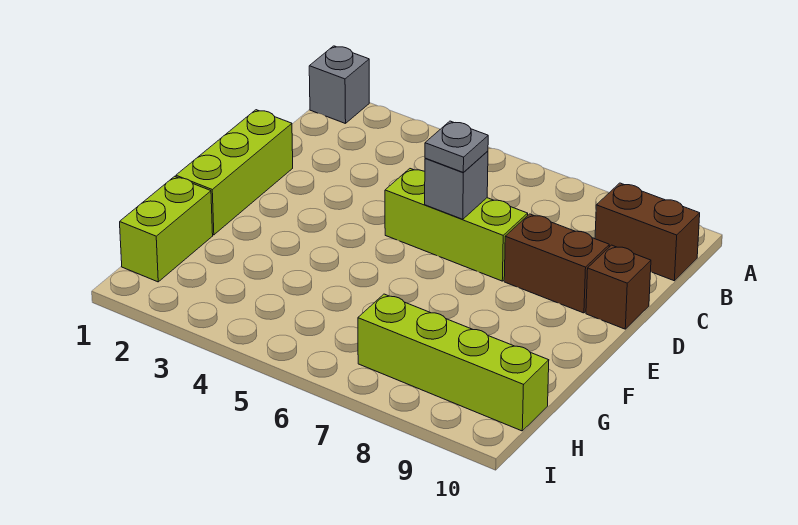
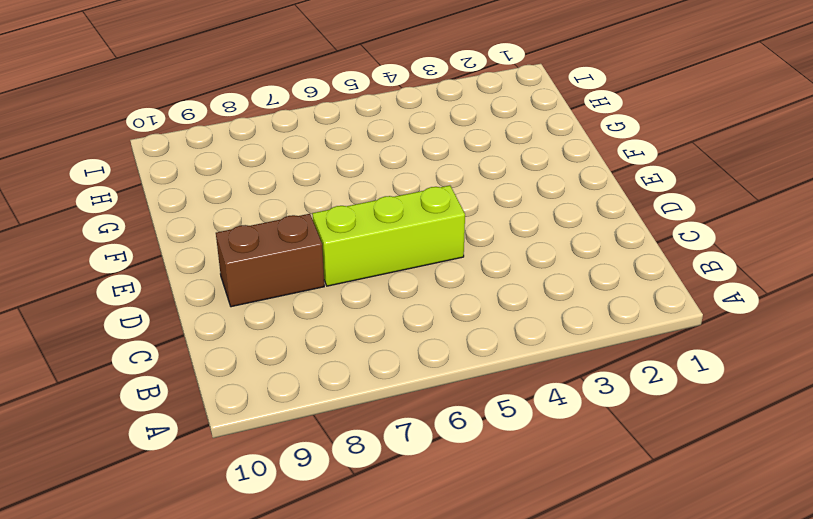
none -> grey 1x1 brick [309,46,369,124]
none -> brown 1x2 brick [595,183,700,281]

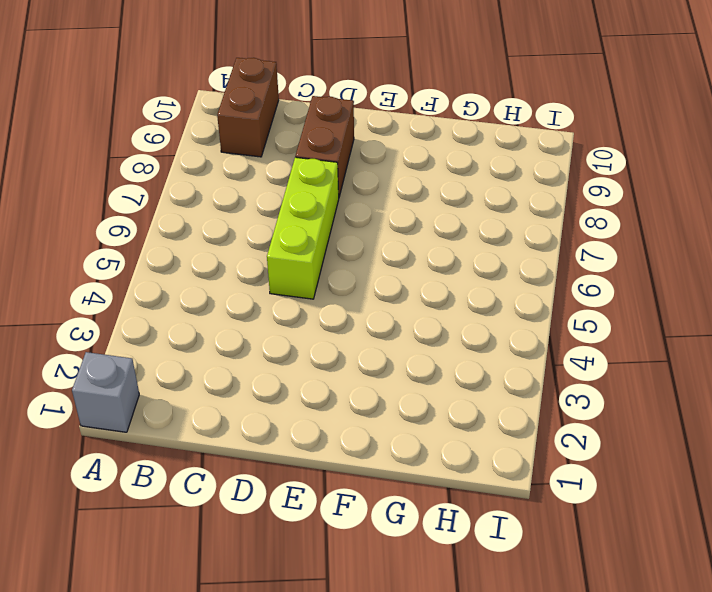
none -> lime 1x3 brick [176,110,293,235]
none -> brown 1x1 brick [586,245,651,329]

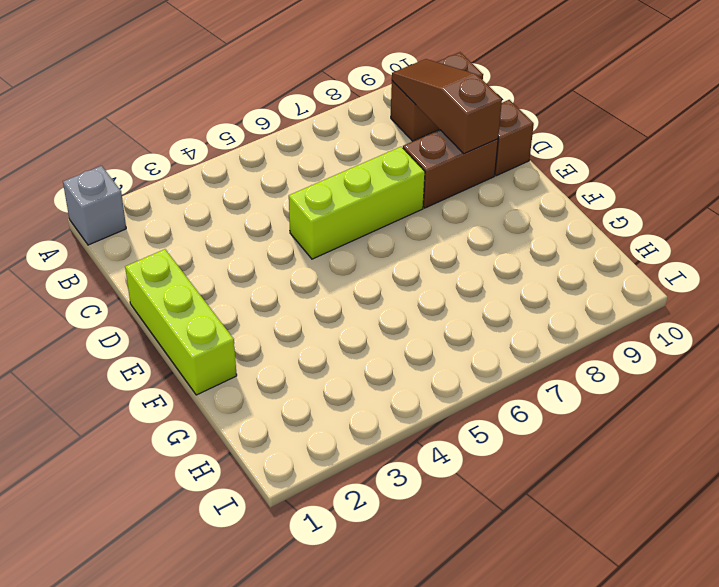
brown 1x3 slope [392,59,502,154] -> none
none -> lime 1x2 brick [120,176,213,282]
none -> lime 1x4 brick [358,294,549,431]

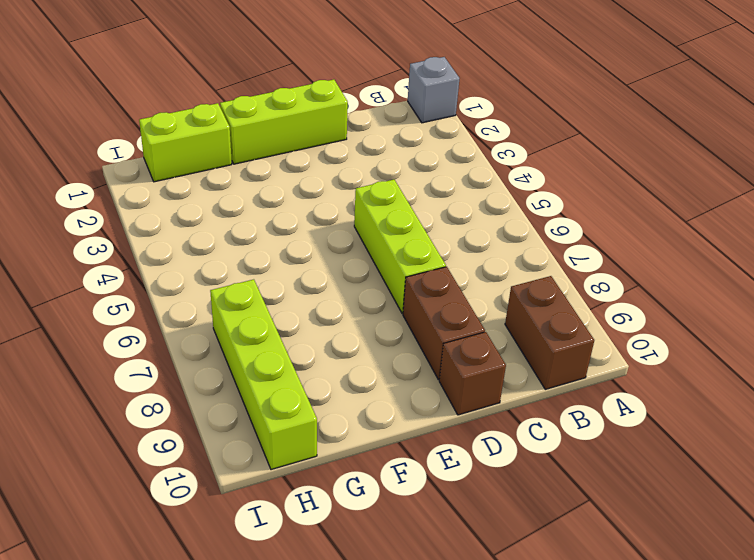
none -> grey 1x1 brick [425,151,488,219]
none -> grey 1x1 plate [425,121,488,173]

